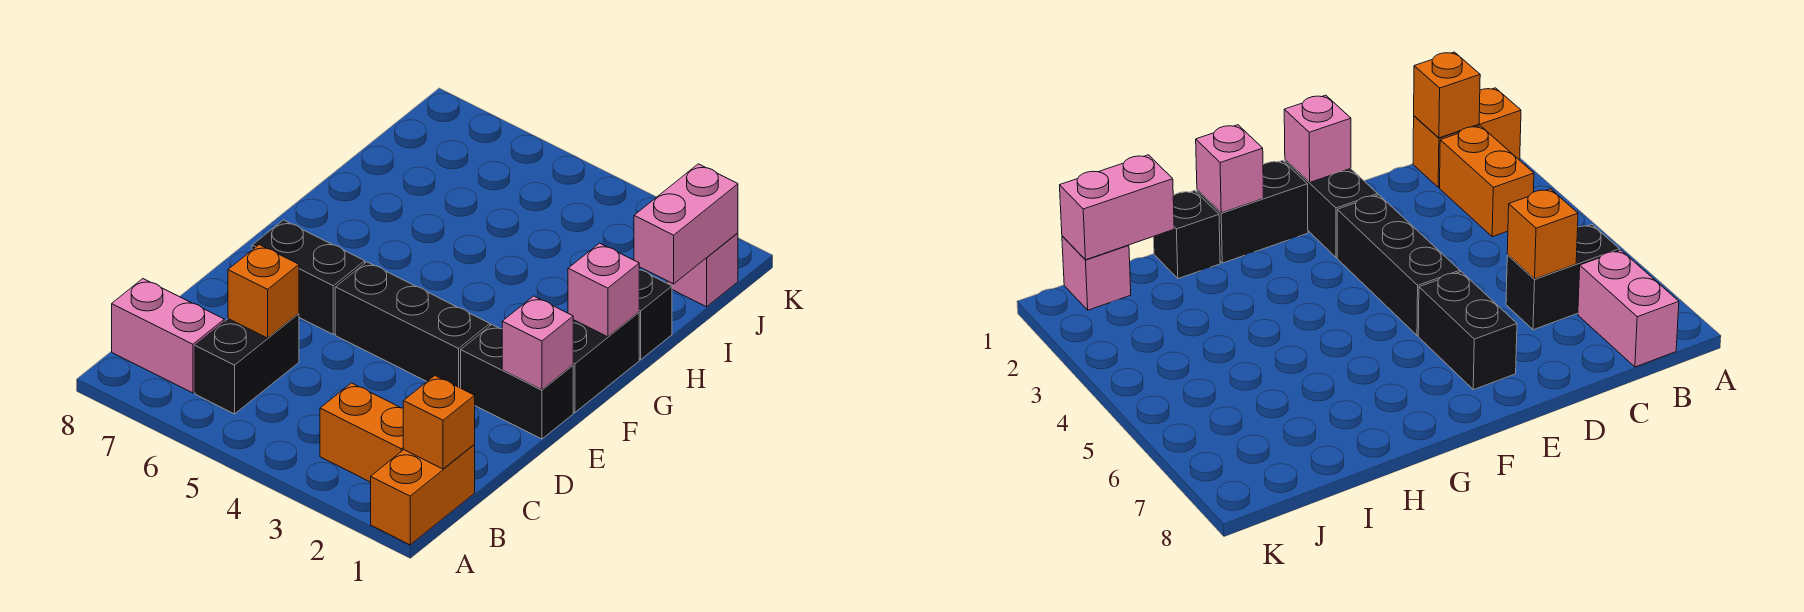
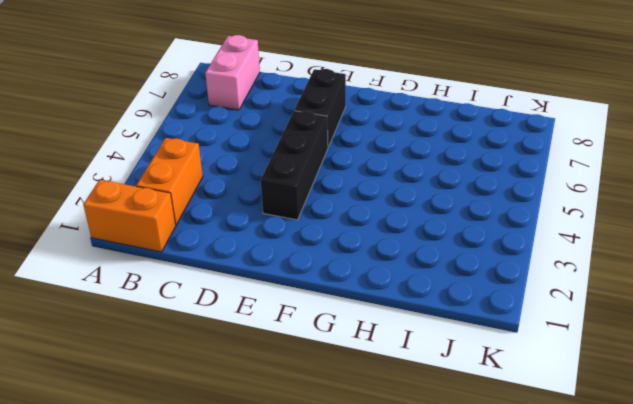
none -> black 1x2 brick [195,314,299,414]
none -> black 1x2 brick [461,325,573,439]
none -> black 1x2 brick [573,312,639,413]

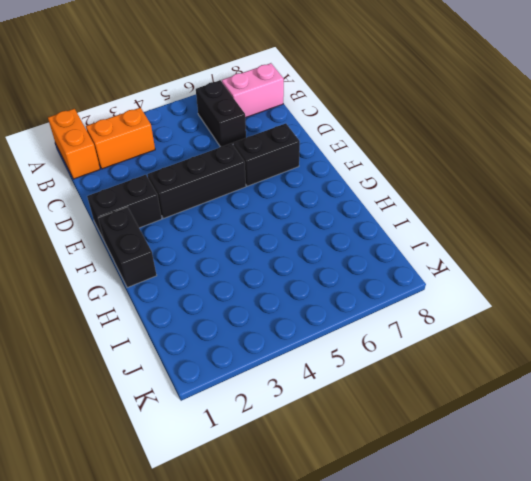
none -> black 1x1 brick [639,270,672,360]
none -> pink 1x1 brick [667,233,738,307]
none -> orange 1x1 brick [403,376,475,469]

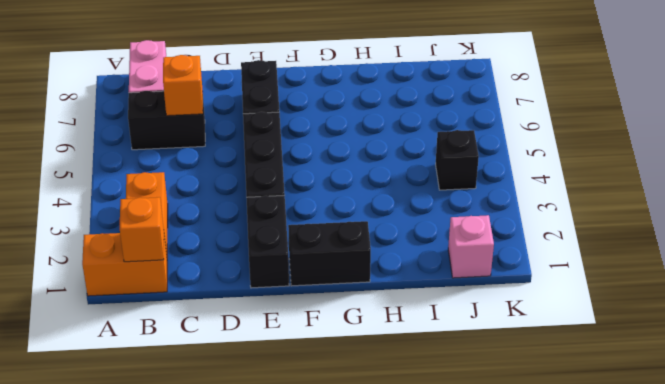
black 1x1 brick [436,130,479,190] -> black 1x1 brick moved to [639,270,672,360]
none -> pink 1x1 brick [502,296,573,390]
none -> pink 1x1 brick [568,243,639,337]
none -> pink 1x2 brick [634,164,738,284]

